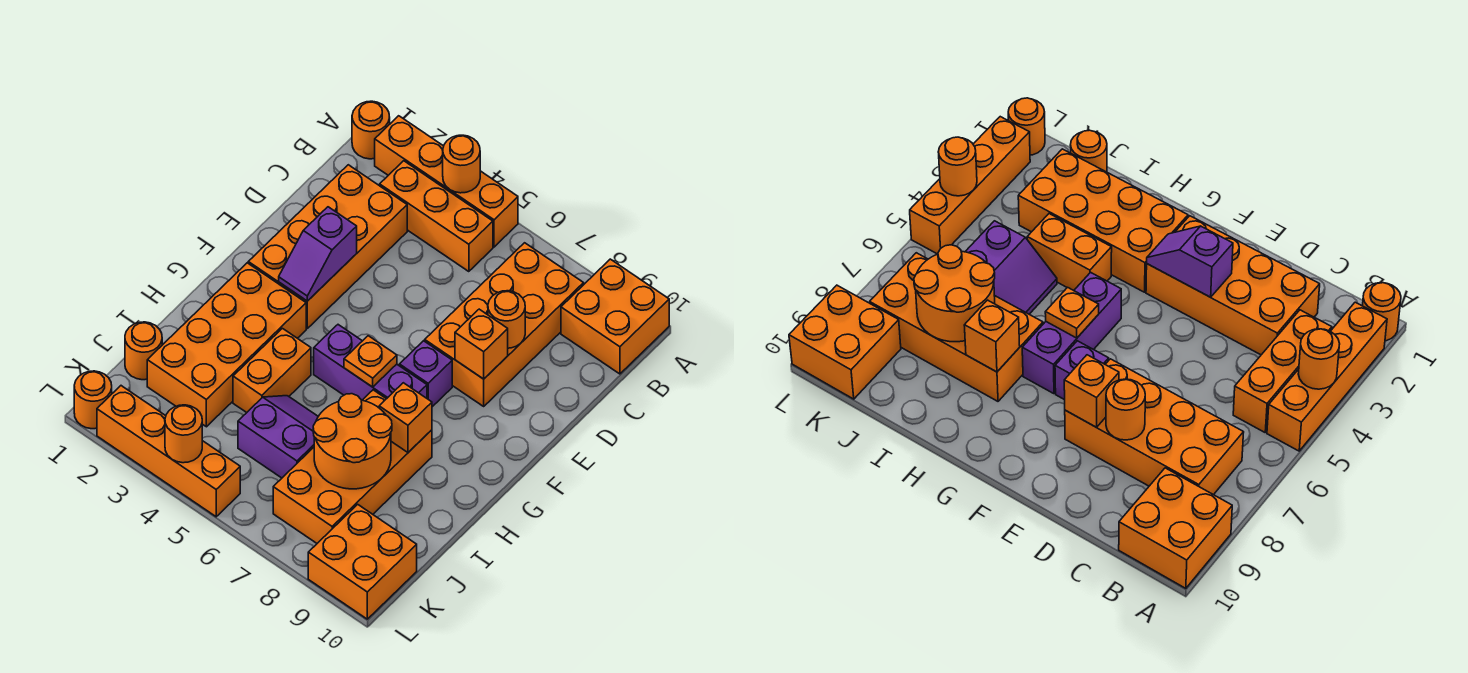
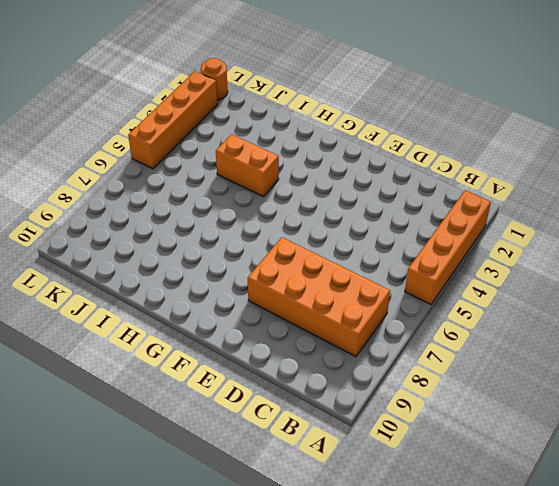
none -> orange 1x1 round brick [352,101,390,159]
none -> orange 2x2 brick [561,259,669,374]
none -> orange 1x3 brick [380,161,493,272]

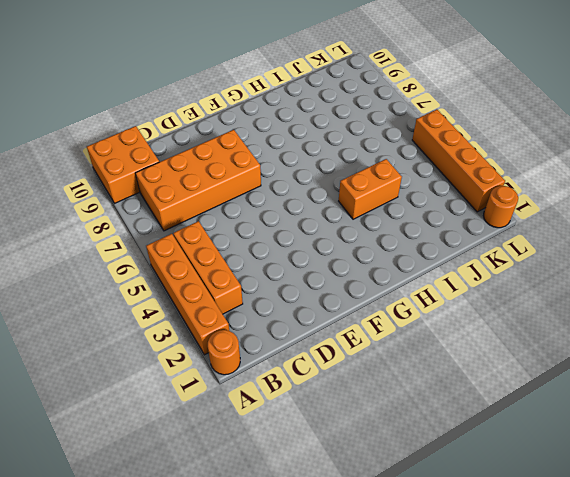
none -> orange 2x4 brick [248,165,407,328]
none -> purple 1x1 brick [399,341,452,407]
none -> orange 2x4 brick [147,263,306,427]

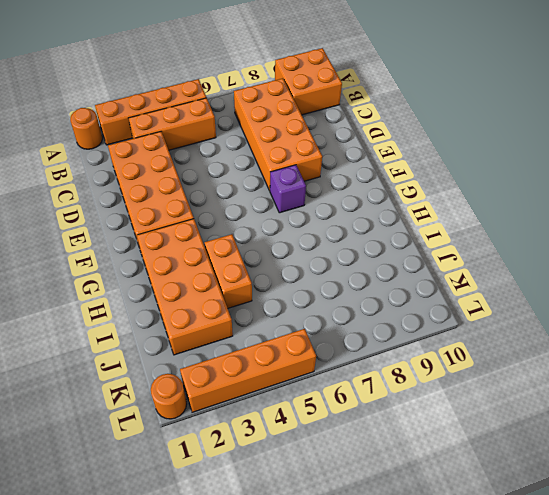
none -> purple 1x3 brick [314,325,427,400]
none -> orange 2x4 brick [273,390,432,543]
none -> purple 2x2 slope [238,396,318,478]

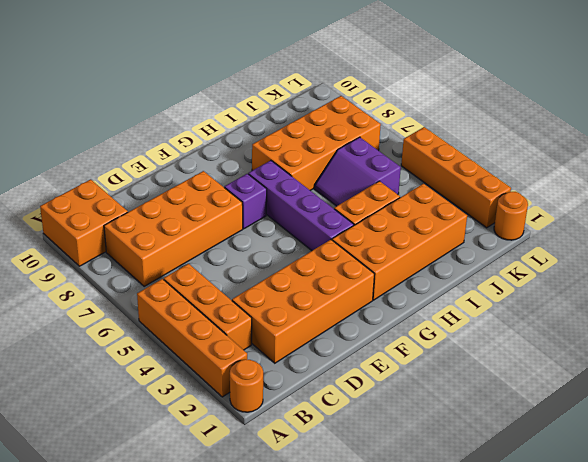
purple 1x4 brick [248,161,354,251] -> purple 1x3 brick [314,325,427,400]
none -> orange 1x1 round brick [125,322,162,380]
none -> orange 2x2 brick [308,504,417,619]
none -> orange 1x1 round brick [443,135,480,193]

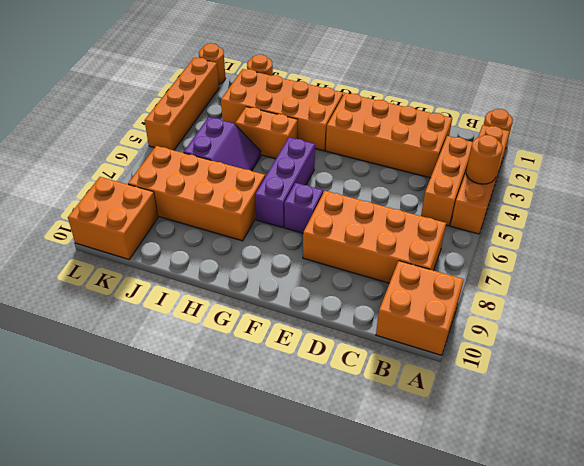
none -> orange 1x1 round brick [488,291,525,348]
none -> purple 1x2 slope [279,207,357,301]
none -> orange 1x1 brick [455,309,508,379]

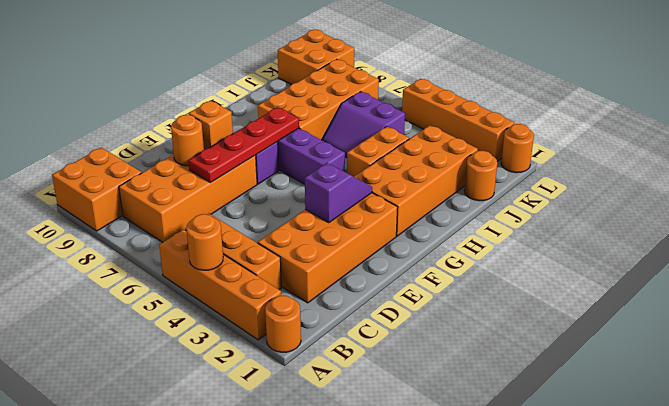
red 1x4 plate [188,107,299,183] -> none
none -> orange 1x1 plate [344,336,397,387]
none -> orange 1x1 brick [379,383,432,452]
none -> orange 2x2 round brick [313,394,392,489]

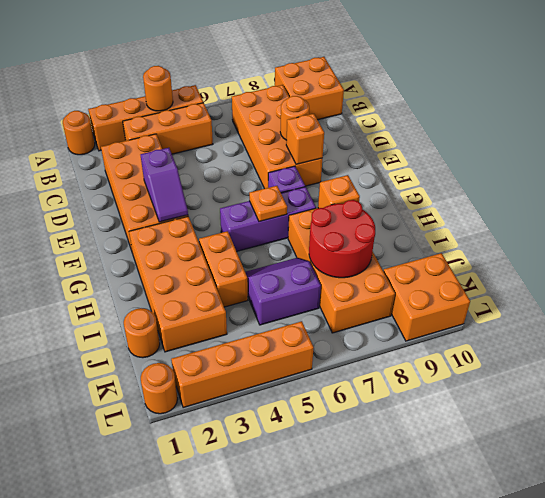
red 2x2 round brick [309,200,375,278] -> orange 2x2 round brick [313,394,392,489]
none -> orange 1x1 round brick [165,405,202,463]

